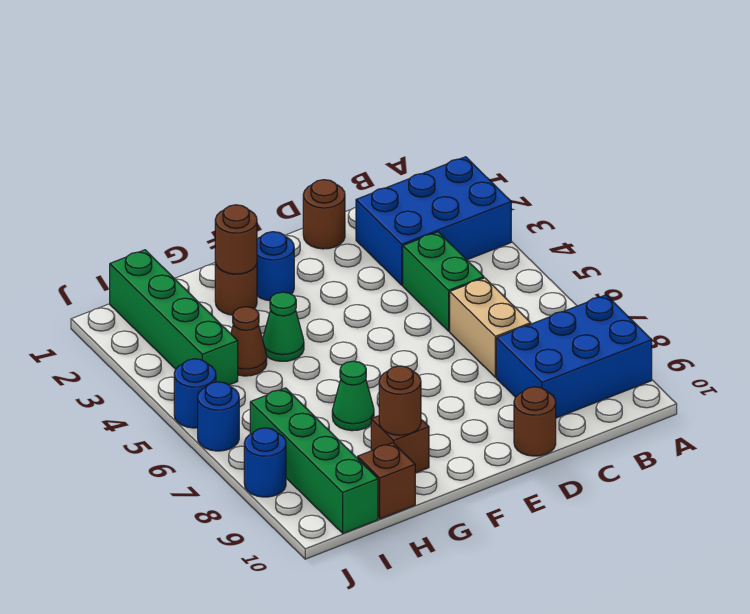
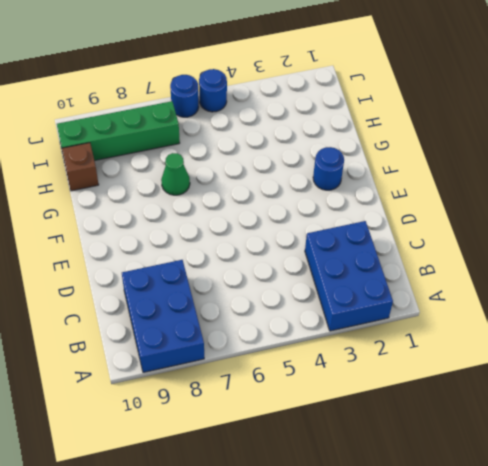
none -> green 1x2 brick [403,232,484,331]
none -> tan 1x2 brick [450,278,531,377]
none -> brown 1x1 round brick [303,180,345,249]

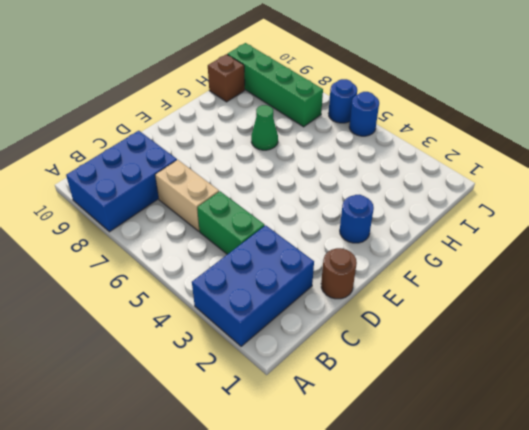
none -> brown 1x1 round brick [514,387,556,456]
none -> brown 1x1 round brick [215,262,257,315]
none -> green 1x1 cone [263,292,304,361]

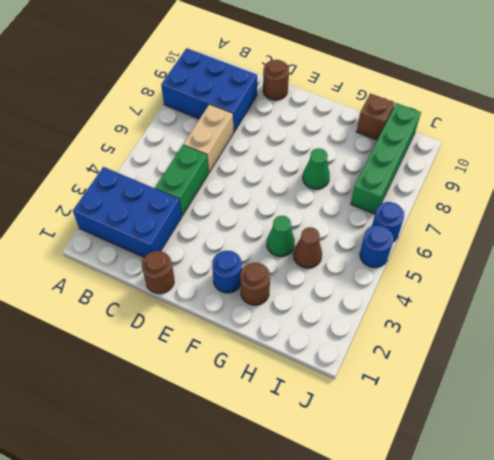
none -> brown 1x1 brick [371,416,429,473]
none -> green 1x4 brick [110,250,238,385]
none -> blue 1x1 round brick [244,428,286,497]

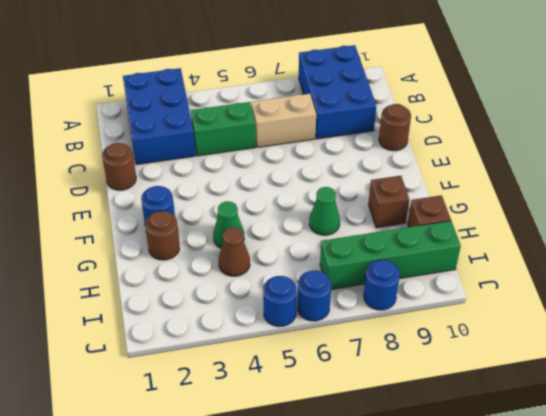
none -> green 1x4 brick [110,250,238,385]
none -> brown 1x1 round brick [215,205,257,274]
none -> brown 1x1 round brick [379,366,421,435]

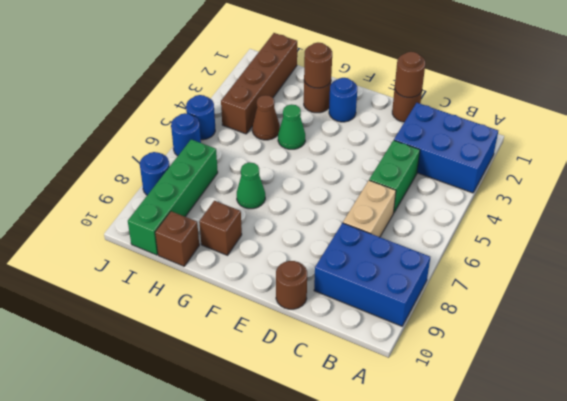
brown 1x1 round brick [395,52,425,97] -> brown 1x1 round brick moved to [379,366,421,435]
brown 1x4 brick [221,33,297,134] -> green 1x4 brick [110,250,238,385]

